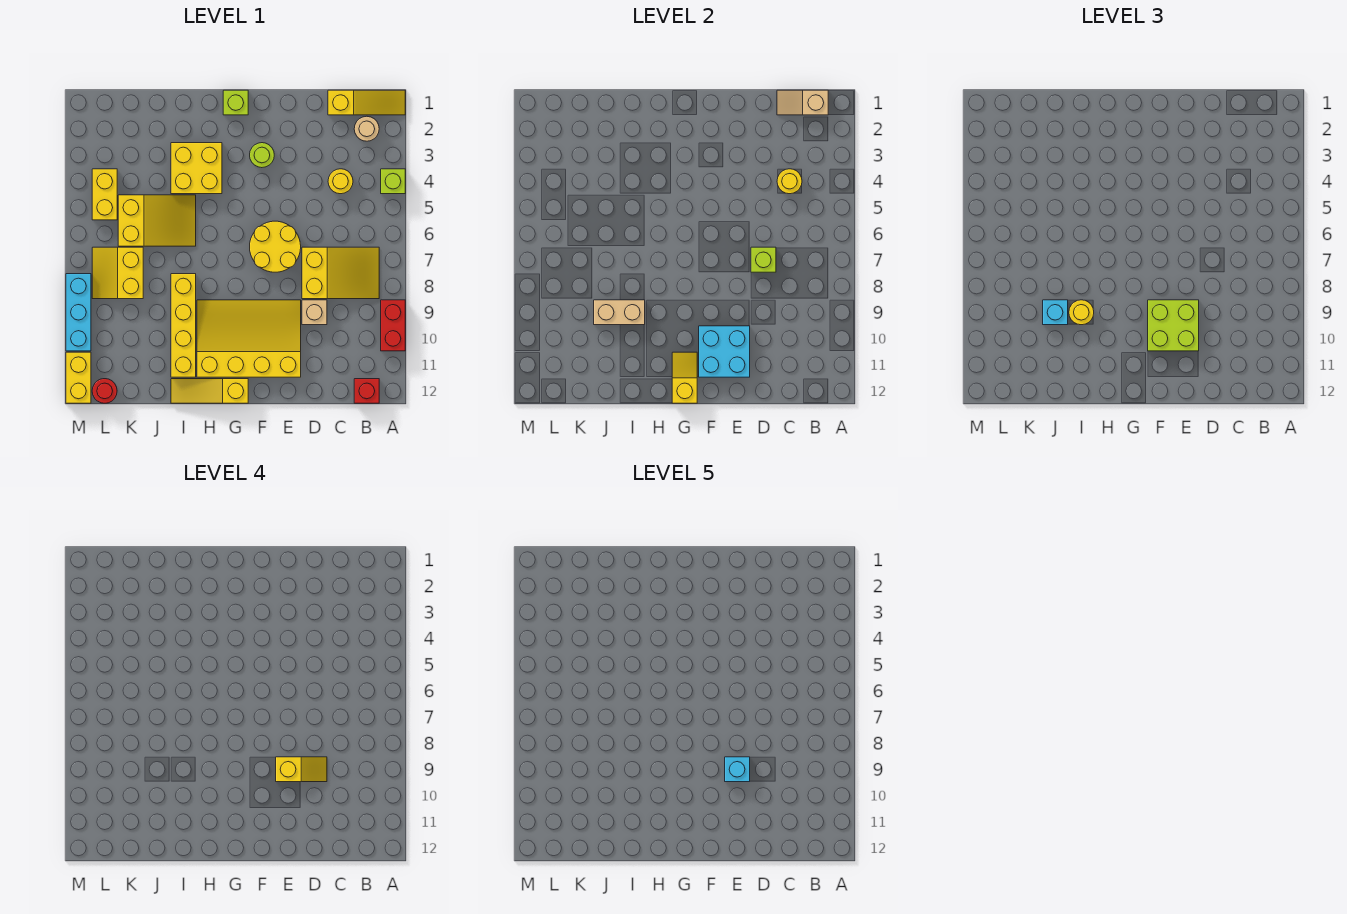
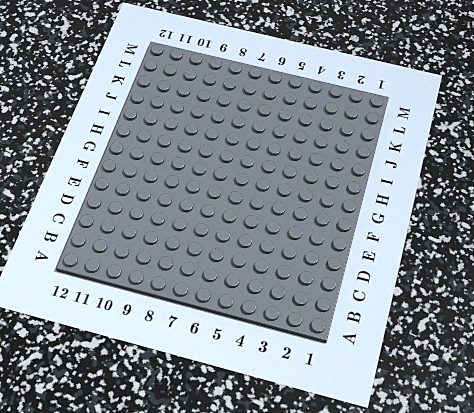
none -> yellow 1x3 slope [328,90,405,115]
none -> lime 1x1 brick [381,169,405,194]
none -> red 1x2 brick [381,300,405,351]
none -> tan 1x1 round brick [354,116,379,141]

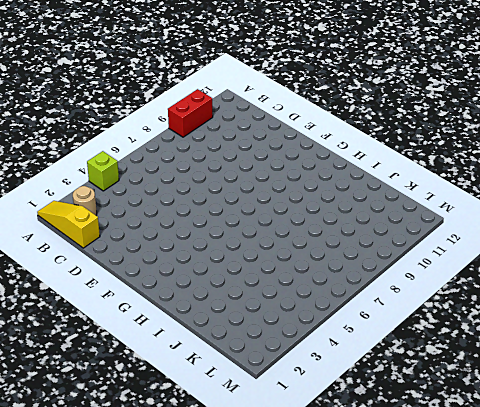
none -> yellow 2x3 slope [302,247,379,299]
none -> red 1x1 brick [354,379,379,403]
none -> yellow 1x1 round brick [328,169,353,194]
none -> tan 1x1 brick [302,300,327,325]

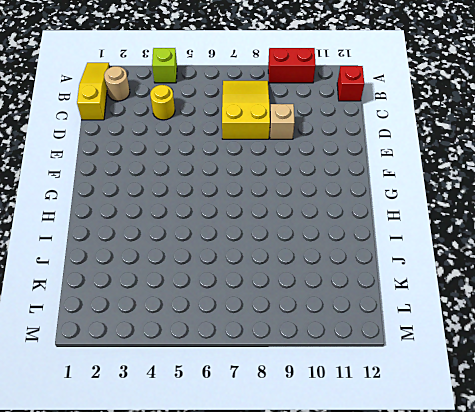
none -> yellow 2x2 round brick [250,221,301,272]
none -> yellow 3x4 slope [197,300,301,377]
none -> lime 1x1 round brick [250,143,274,168]
none -> lime 1x1 brick [223,90,248,115]

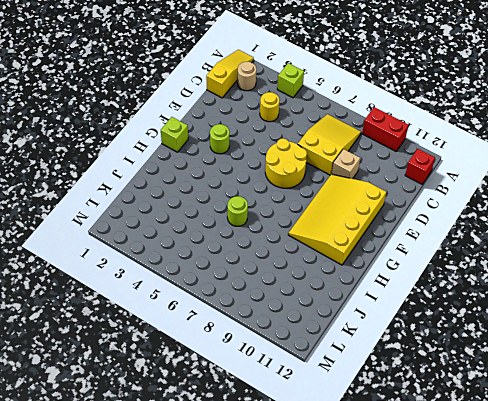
lime 1x1 round brick [227,196,248,226] -> yellow 2x3 slope [118,195,196,246]
none -> yellow 1x3 slope [171,379,248,403]
none -> yellow 2x2 brick [171,143,222,194]
none -> yellow 1x4 brick [171,274,196,377]
none -> yellow 2x2 slope [92,247,143,299]

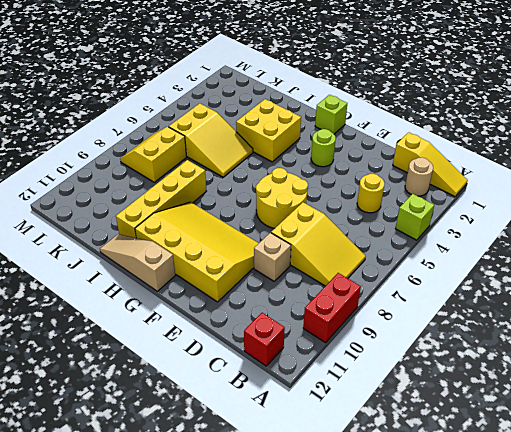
tan 1x3 slope [100,234,175,291] -> yellow 1x3 slope [171,379,248,403]
none -> yellow 1x2 brick [92,169,117,220]
none -> red 1x1 round brick [92,379,117,403]
none -> cyan 1x3 brick [66,274,91,351]
none -> yellow 1x2 brick [66,352,91,403]

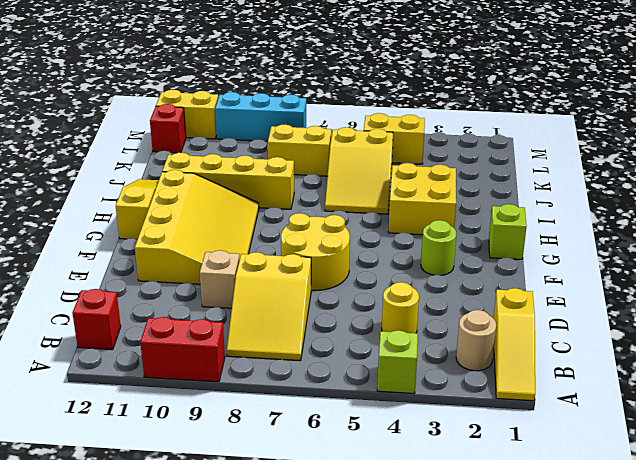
red 1x1 brick [150,104,186,153] -> red 1x1 round brick [92,379,117,403]
none -> tan 1x2 slope [777,90,828,115]
none -> yellow 1x1 round brick [777,169,802,194]
none -> lime 1x1 brick [751,247,776,272]
none -> cyan 2x2 brick [699,326,750,377]

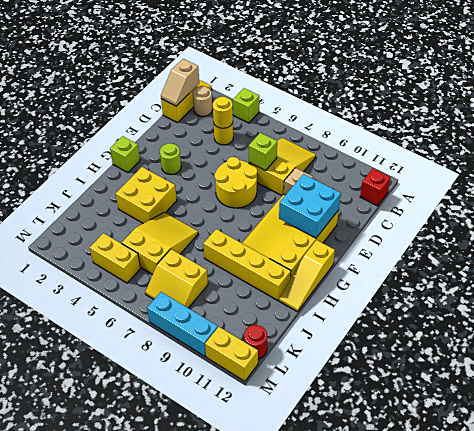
none -> red 1x2 brick [381,300,405,351]
none -> yellow 1x2 slope [672,352,697,403]
none -> tan 1x2 brick [594,300,645,325]
none -> lime 2x2 brick [1148,300,1199,351]

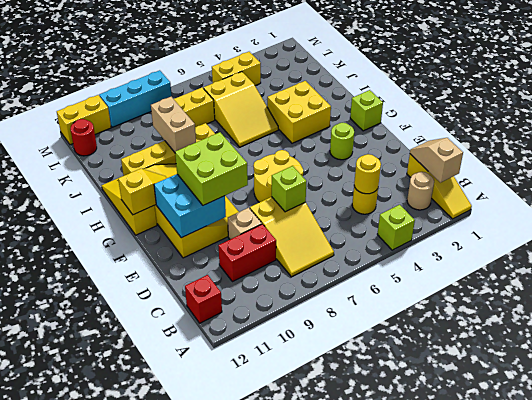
red 1x2 brick [218,224,276,282] -> red 1x2 brick moved to [381,300,405,351]
none -> yellow 1x1 round brick [1069,300,1094,325]
none -> cyan 1x1 brick [1043,300,1068,325]
none -> yellow 1x2 slope [276,757,327,782]
none -> cyan 1x1 brick [725,757,750,782]

